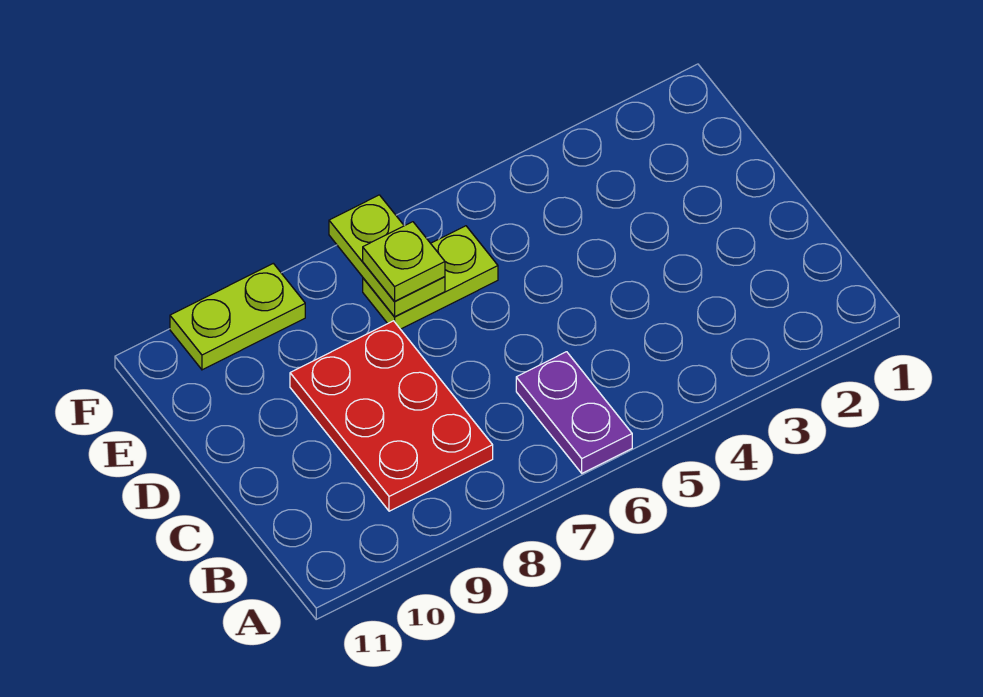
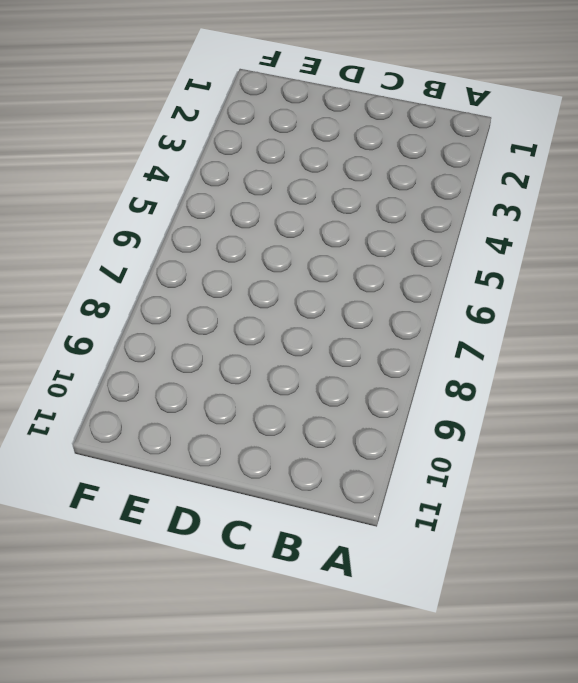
none -> purple 1x2 plate [516,352,632,473]
none -> red 2x3 plate [290,321,493,511]

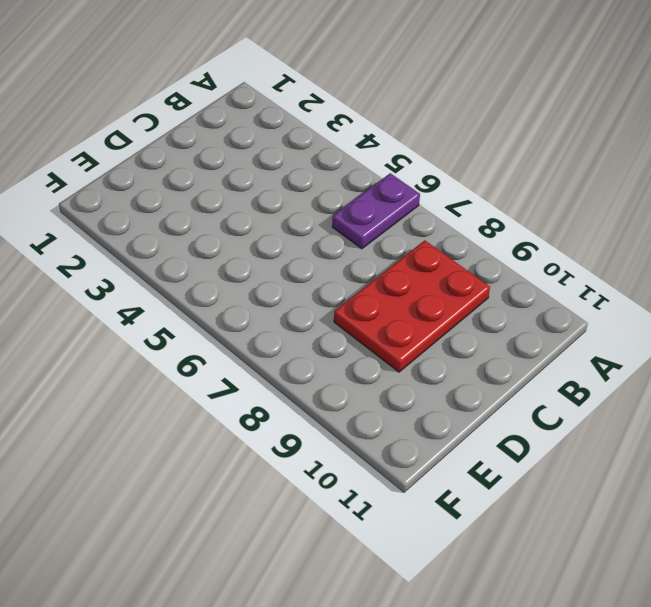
none -> lime 1x2 plate [363,226,498,329]
none -> lime 1x2 plate [170,263,305,370]

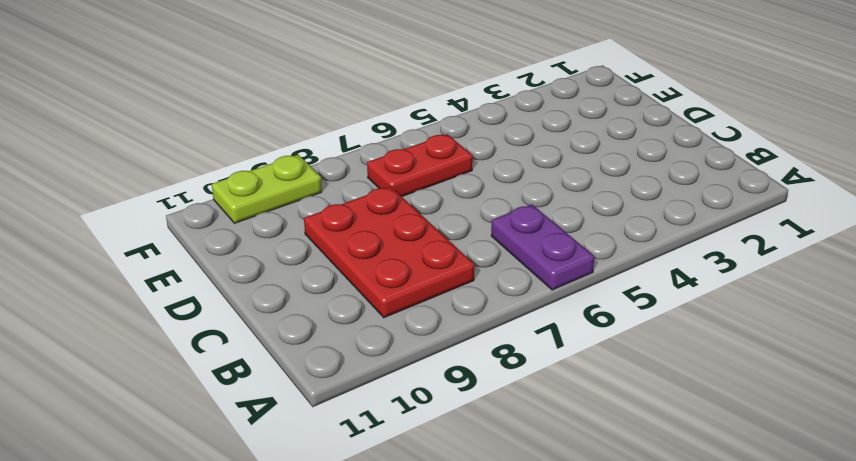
red 1x2 plate [367,134,473,196] -> lime 1x2 plate [363,226,498,329]
none -> lime 1x2 plate [329,195,445,317]
none -> lime 1x1 plate [363,222,445,301]

